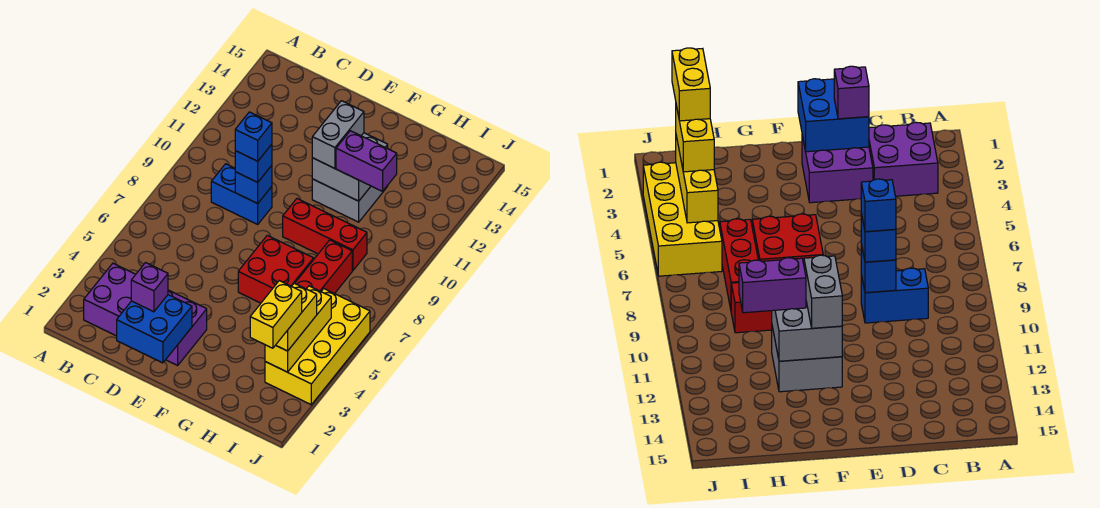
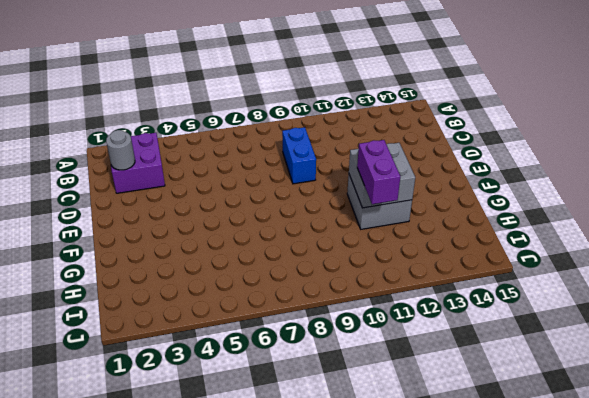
grey 1x1 round brick [106,130,135,170] -> none
none -> purple 2x2 brick [166,290,207,365]
none -> red 2x2 brick [238,235,314,303]
none -> red 1x3 brick [283,199,367,271]

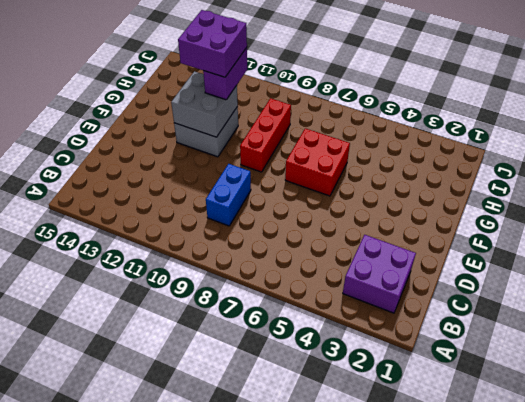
purple 2x2 brick [178,10,247,77] -> purple 2x2 brick moved to [166,290,207,365]
none -> red 1x3 brick [295,240,352,294]
none -> yellow 2x4 brick [265,289,370,405]
none -> blue 2x2 brick [117,295,192,363]

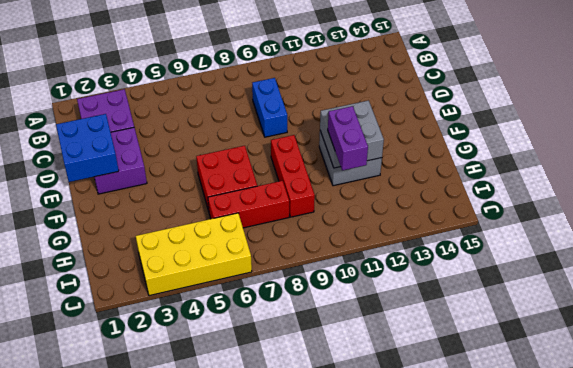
none -> blue 1x1 brick [235,165,272,203]
none -> yellow 1x3 brick [265,286,331,372]
none -> purple 1x1 brick [131,263,168,312]

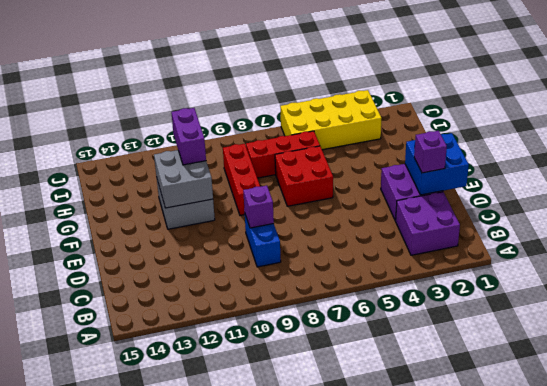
purple 1x1 brick [243,186,274,228] -> blue 1x1 brick [235,165,272,203]
none -> yellow 1x3 brick [265,286,331,372]
none -> blue 1x1 brick [235,144,272,182]
none -> grey 1x2 brick [312,101,364,168]

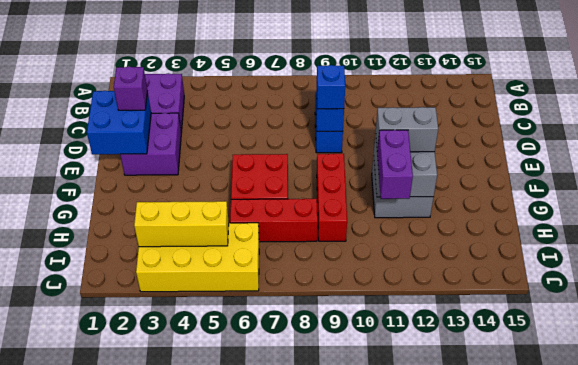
none -> yellow 1x2 brick [276,283,317,351]
none -> blue 1x1 brick [235,112,272,161]
none -> yellow 1x2 brick [250,281,302,348]

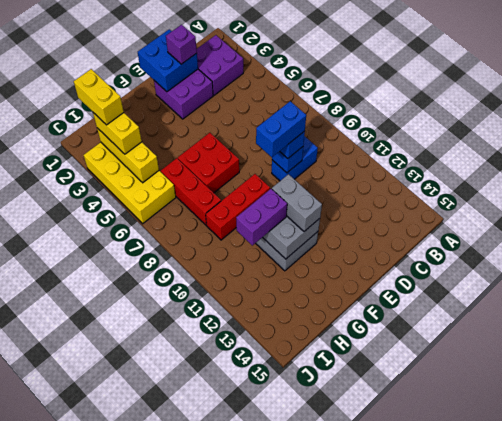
blue 1x2 brick [256,101,306,157] -> blue 1x1 brick [235,112,272,161]

